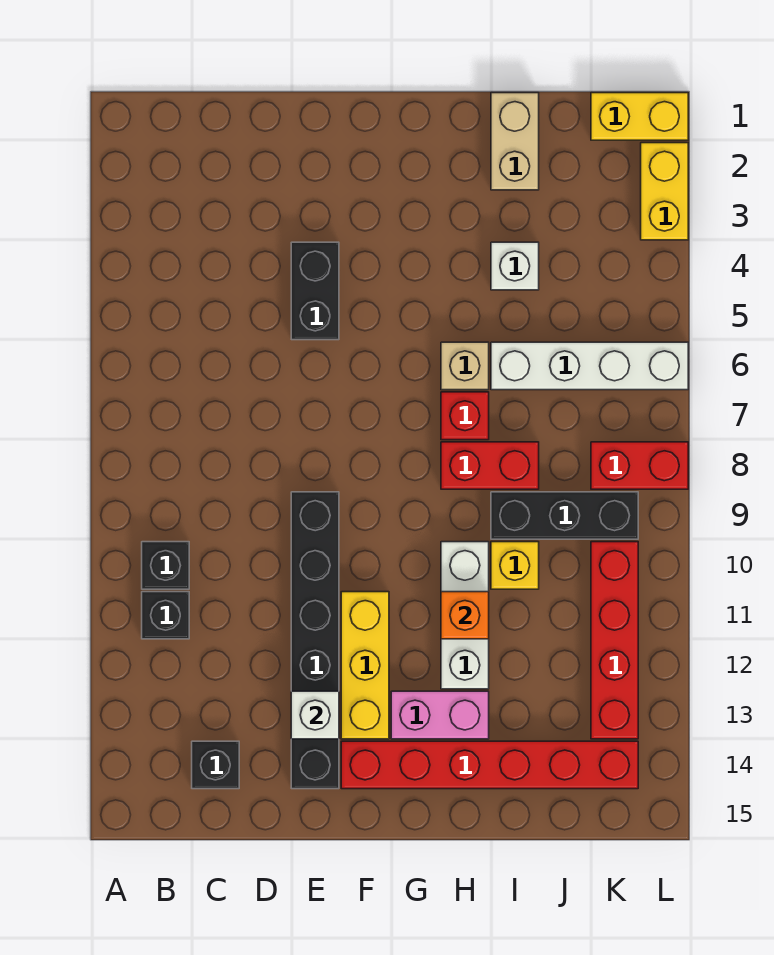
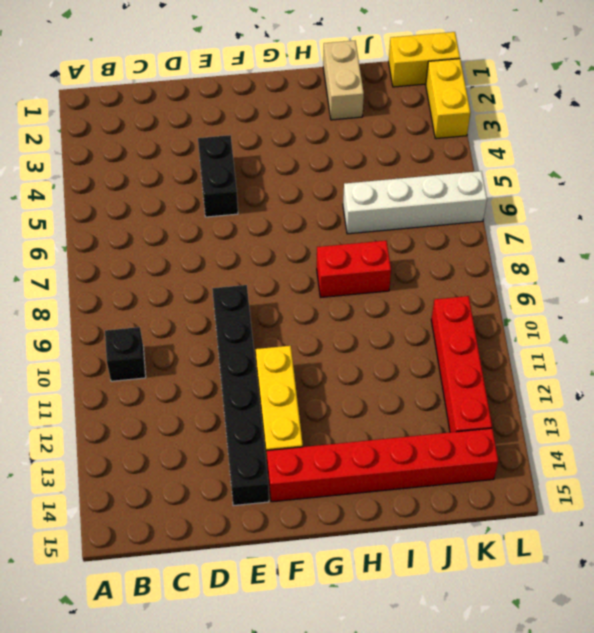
none -> black 1x1 brick [142,592,189,639]
none -> black 1x1 brick [192,741,239,789]
none -> pink 1x2 brick [391,691,489,739]

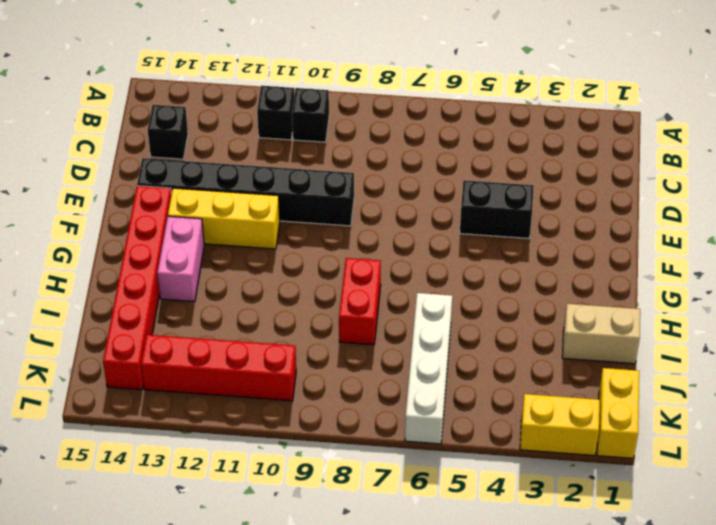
none -> tan 1x1 brick [441,342,489,390]
none -> red 1x1 brick [441,392,489,440]
none -> white 1x3 brick [441,542,489,689]

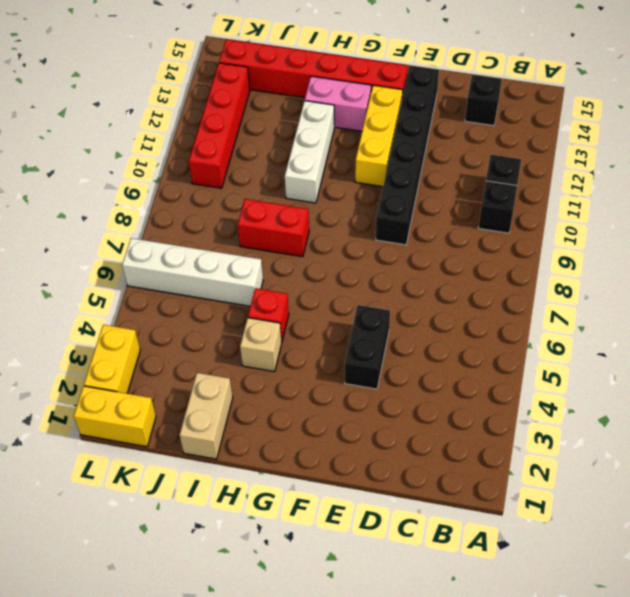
tan 1x1 brick [240,318,282,372] -> tan 1x1 brick moved to [441,342,489,390]
red 1x1 brick [248,288,289,340] -> red 1x1 brick moved to [441,392,489,440]
none -> white 1x1 brick [491,242,539,290]
none -> black 1x3 brick [491,492,638,539]
none -> yellow 1x1 brick [491,542,539,589]

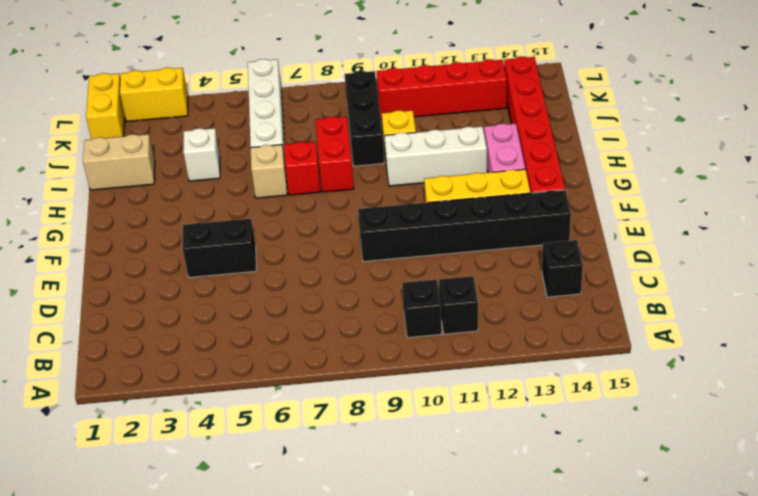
none -> red 1x2 brick [591,442,688,489]
none -> white 1x1 brick [291,691,339,739]
none -> orange 1x1 brick [441,592,489,639]

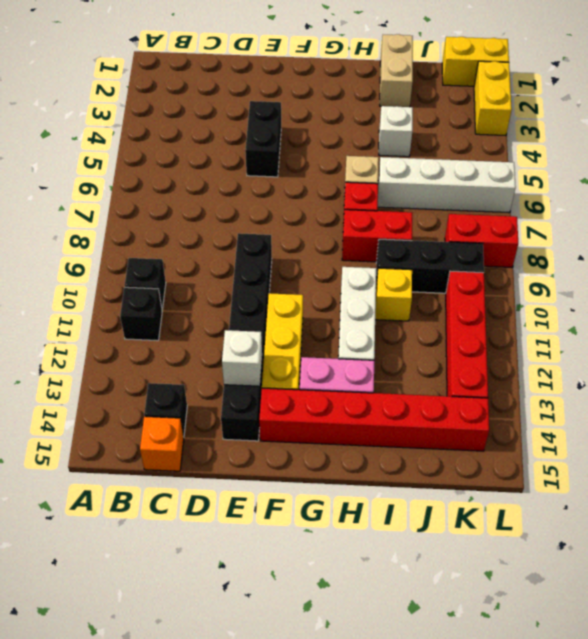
orange 1x1 brick [140,417,184,471] -> orange 1x1 brick moved to [441,592,489,639]

